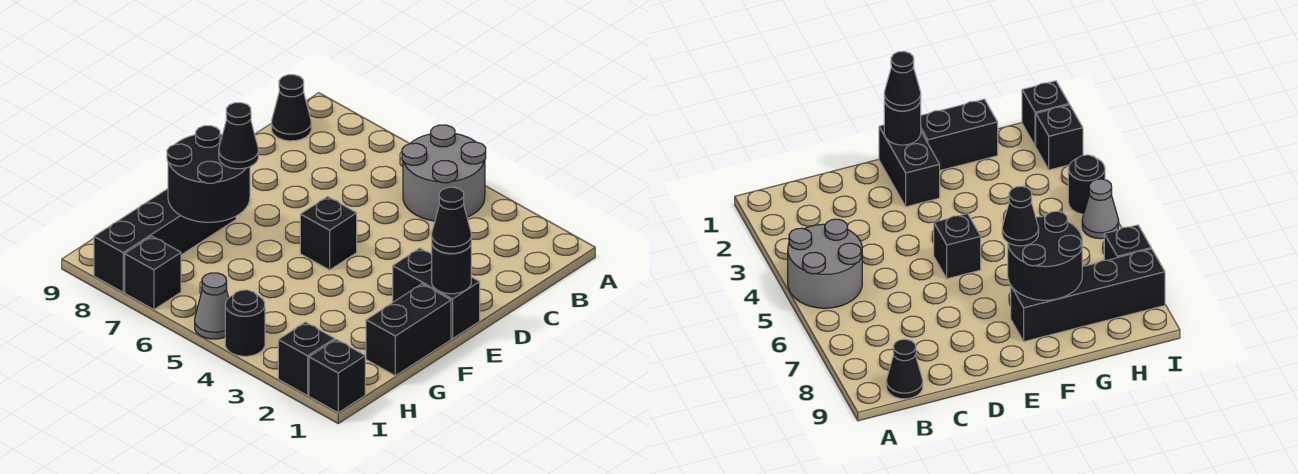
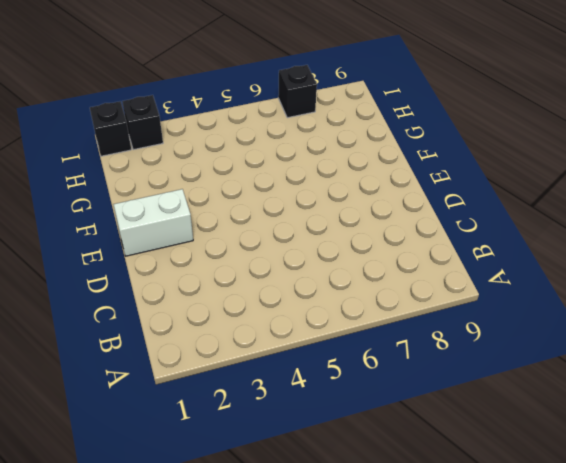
white 1x2 brick [113,189,193,256] -> black 1x2 brick [393,248,480,339]
none -> grey 2x2 round brick [402,125,486,221]
none -> black 1x1 cone [272,75,311,141]
none -> black 1x1 brick [300,197,357,270]

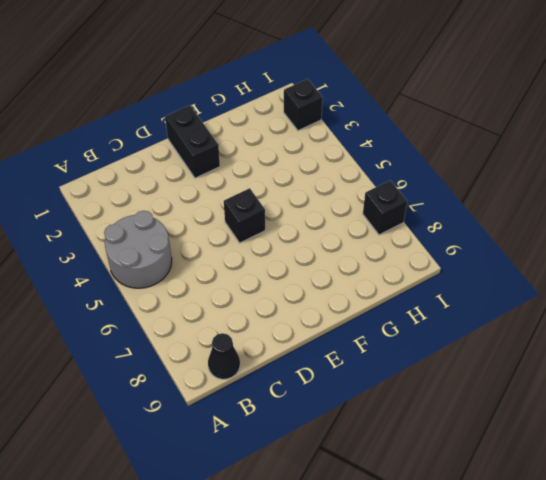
none -> black 1x2 brick [366,284,451,376]
none -> black 1x4 brick [94,189,236,292]
none -> black 1x1 brick [309,339,365,413]

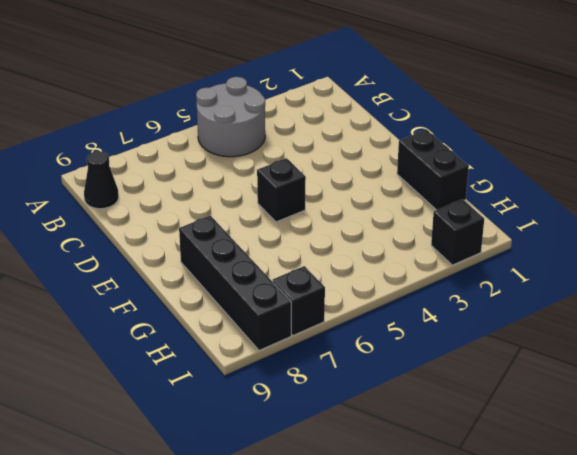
none -> black 1x2 brick [393,248,480,339]
none -> black 1x1 brick [309,339,365,413]
none -> black 1x1 round brick [225,290,265,356]

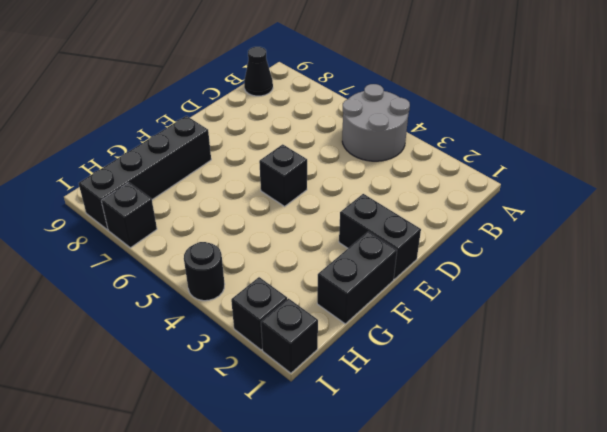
none -> grey 1x1 cone [195,273,228,339]
none -> black 1x1 round brick [432,245,471,294]
none -> black 2x2 round brick [167,126,250,222]

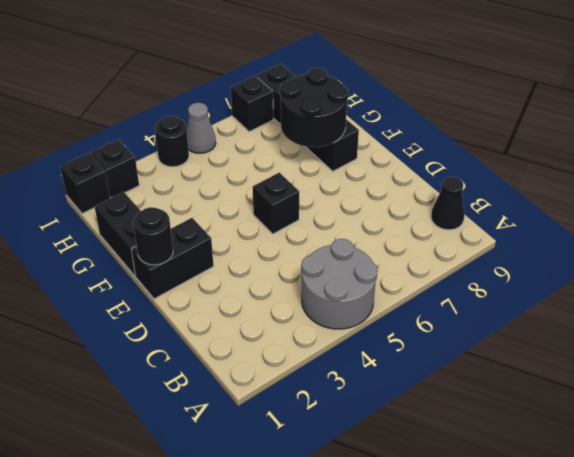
none -> black 1x1 cone [432,187,471,253]
none -> black 1x1 cone [219,103,258,169]

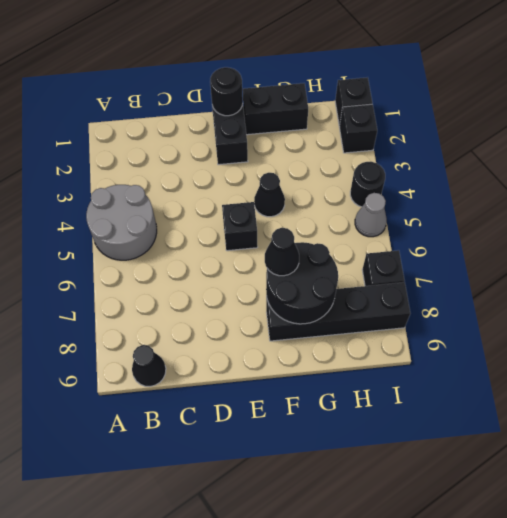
black 1x1 cone [254,173,285,217] -> black 1x1 cone moved to [432,187,471,253]

